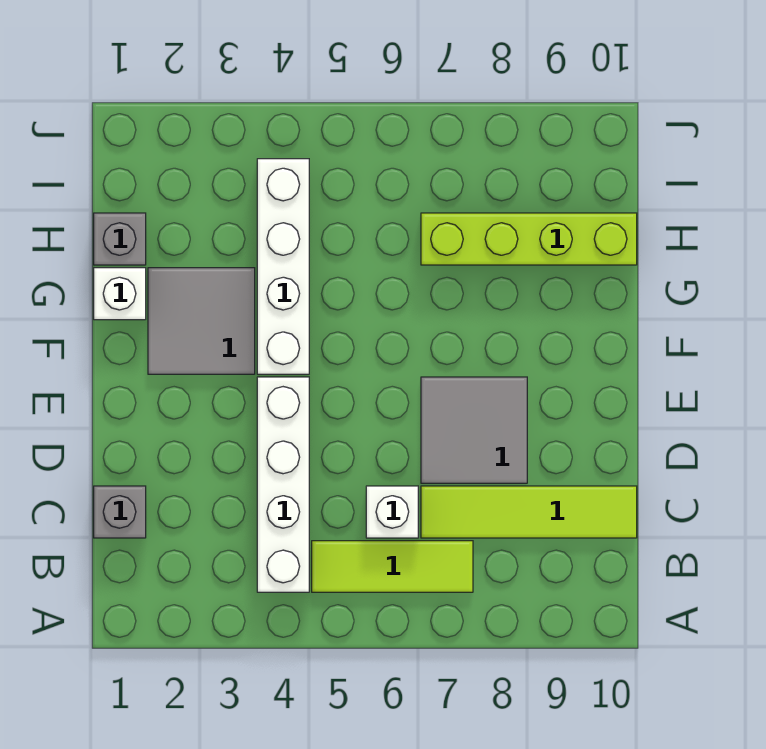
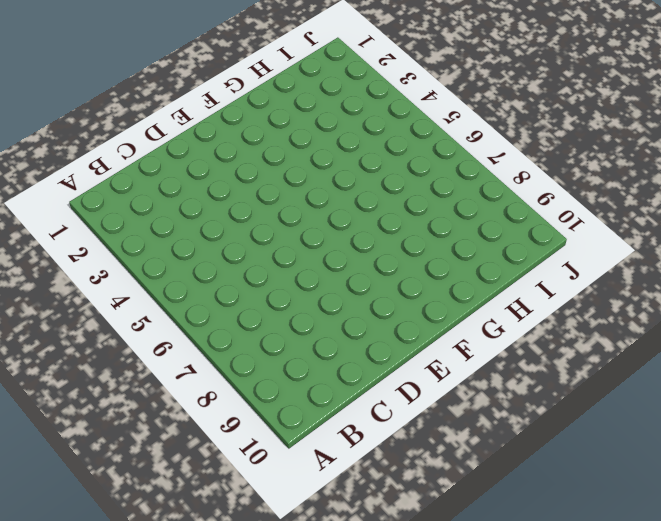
none -> white 1x4 brick [257,377,309,592]
none -> lime 1x3 tile [312,541,473,592]

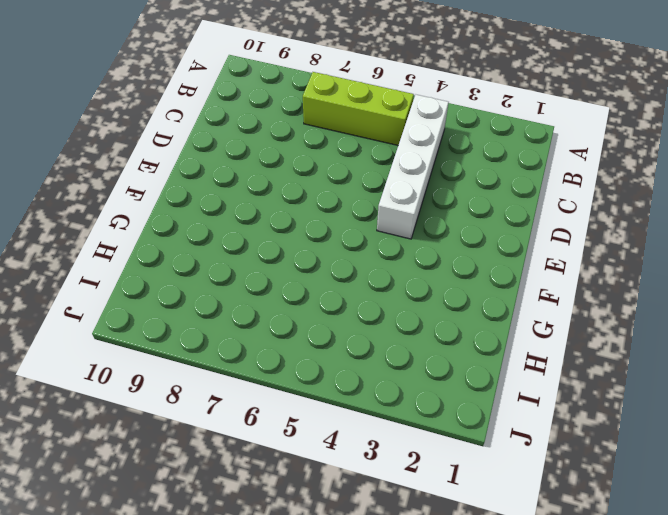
lime 1x3 brick [303,72,414,145] -> lime 1x3 tile [312,541,473,592]
none -> grey 1x1 brick [94,486,146,538]
none -> white 1x1 brick [366,486,418,538]

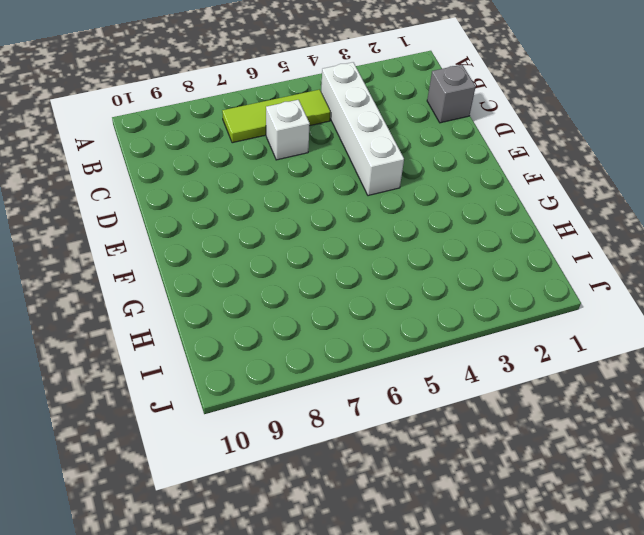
none -> lime 1x4 tile [421,486,637,538]
none -> grey 2x2 tile [421,377,527,483]

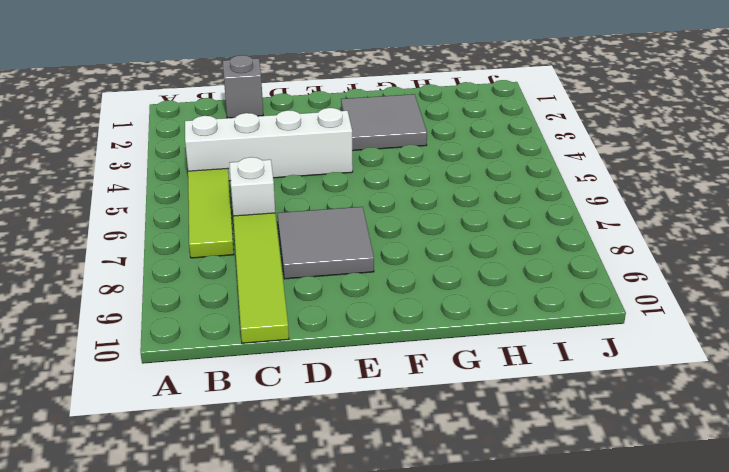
none -> white 1x4 brick [257,159,309,374]
none -> white 1x1 brick [94,268,146,320]

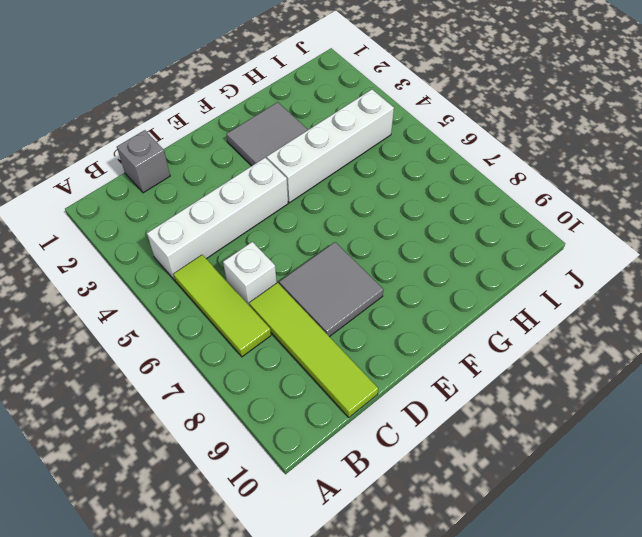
none -> white 1x1 brick [94,268,146,320]
none -> grey 1x1 brick [94,213,146,265]

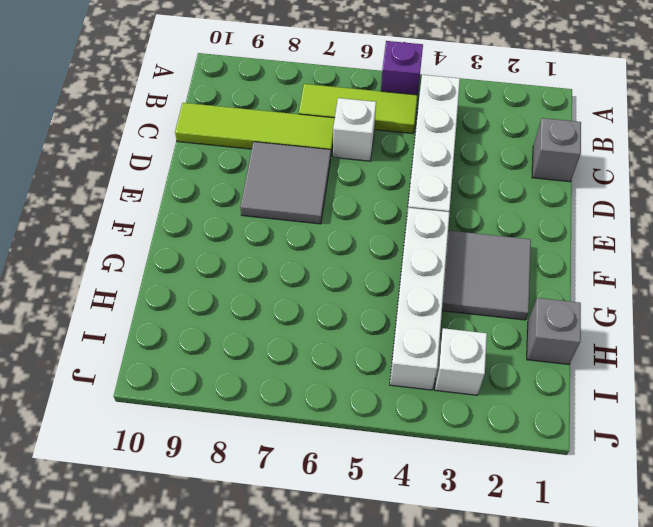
purple 1x1 brick [381,41,423,95] -> none
white 1x1 brick [435,328,487,395] -> white 1x1 brick moved to [94,268,146,320]
none -> lime 1x4 brick [421,213,637,265]

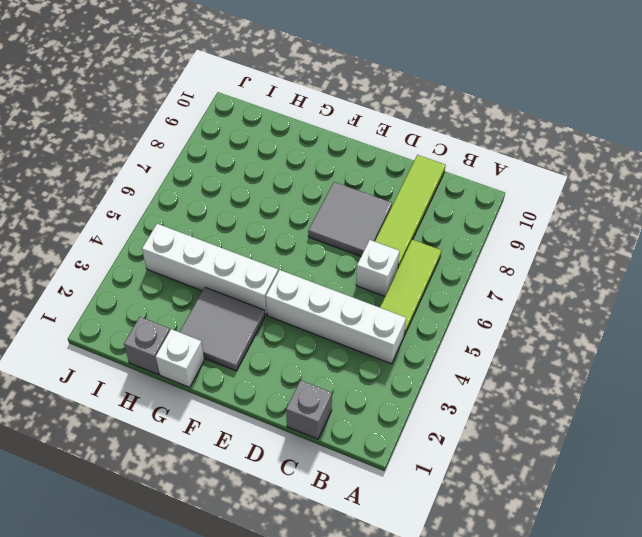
none -> lime 1x4 brick [421,213,637,265]

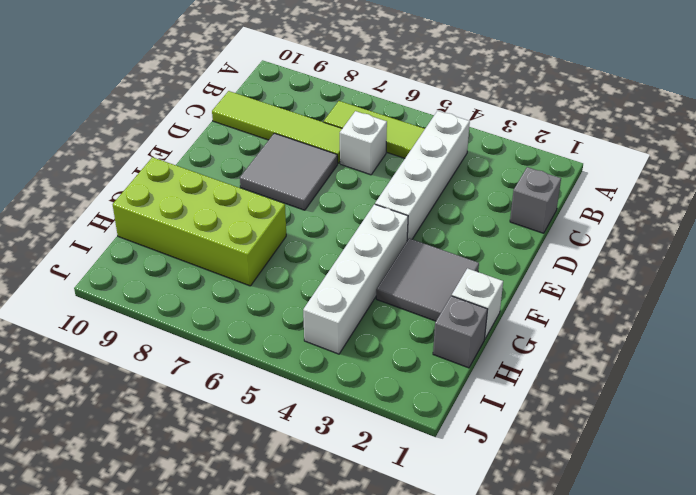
lime 2x4 brick [113,157,286,286] -> lime 1x4 brick [421,213,637,265]

